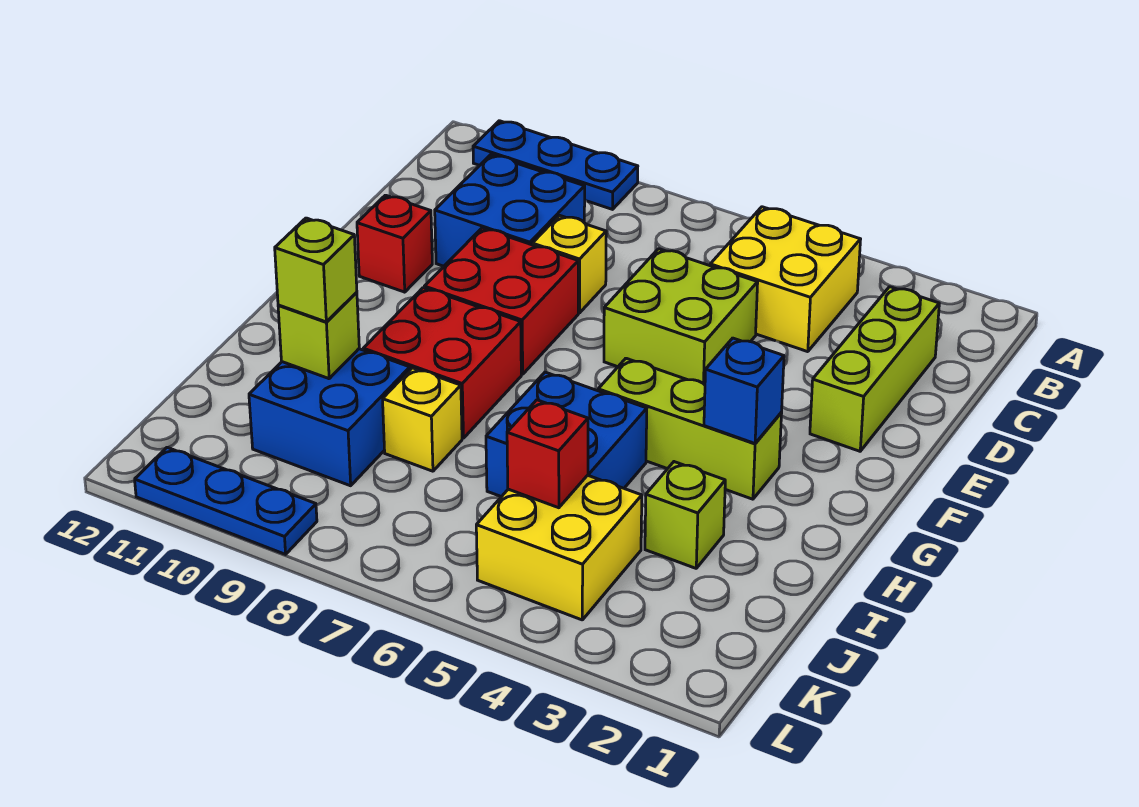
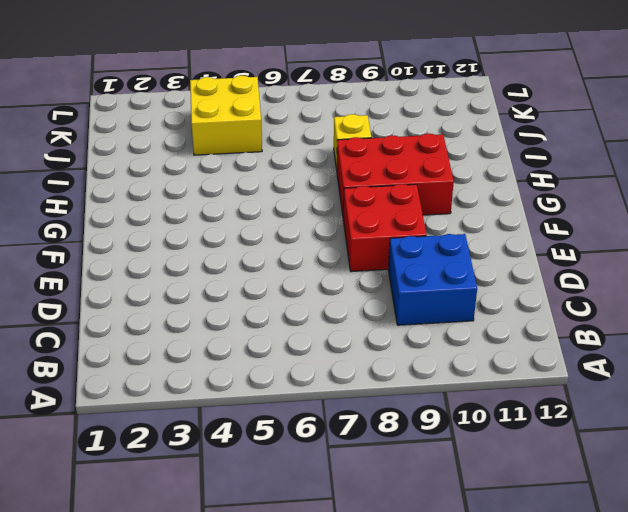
red 2x3 brick [337,133,454,217] -> red 2x2 brick [363,288,521,438]
none -> blue 1x3 plate [473,121,638,209]
none -> yellow 2x2 brick [710,207,861,352]
none -> lime 1x3 brick [810,287,939,451]

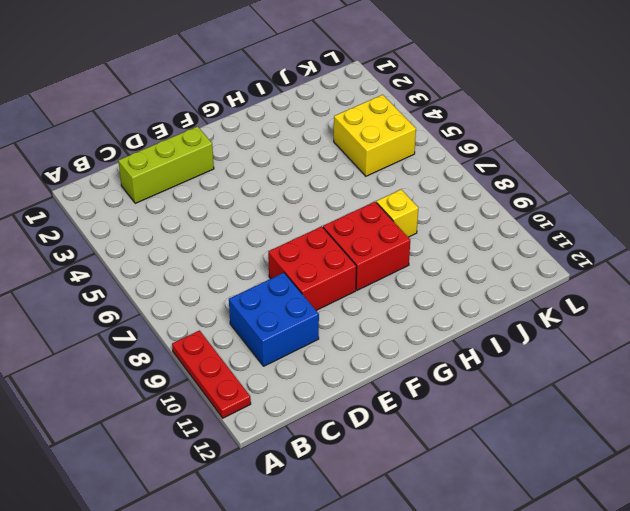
red 1x3 plate [172,331,251,418] -> blue 1x3 plate [473,121,638,209]
none -> yellow 2x2 brick [710,207,861,352]
none -> lime 2x2 brick [604,249,758,385]
none -> yellow 1x1 brick [532,215,606,313]

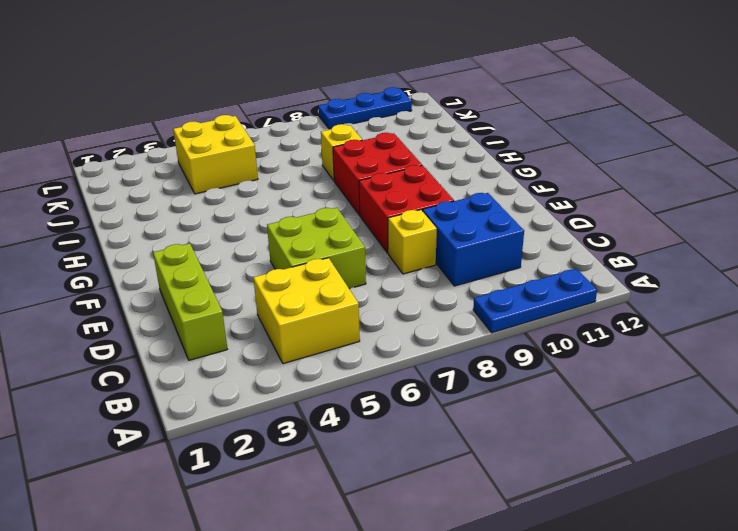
none -> red 1x1 brick [357,195,432,292]
none -> lime 1x3 brick [598,358,782,499]
none -> blue 2x2 brick [486,372,647,497]

